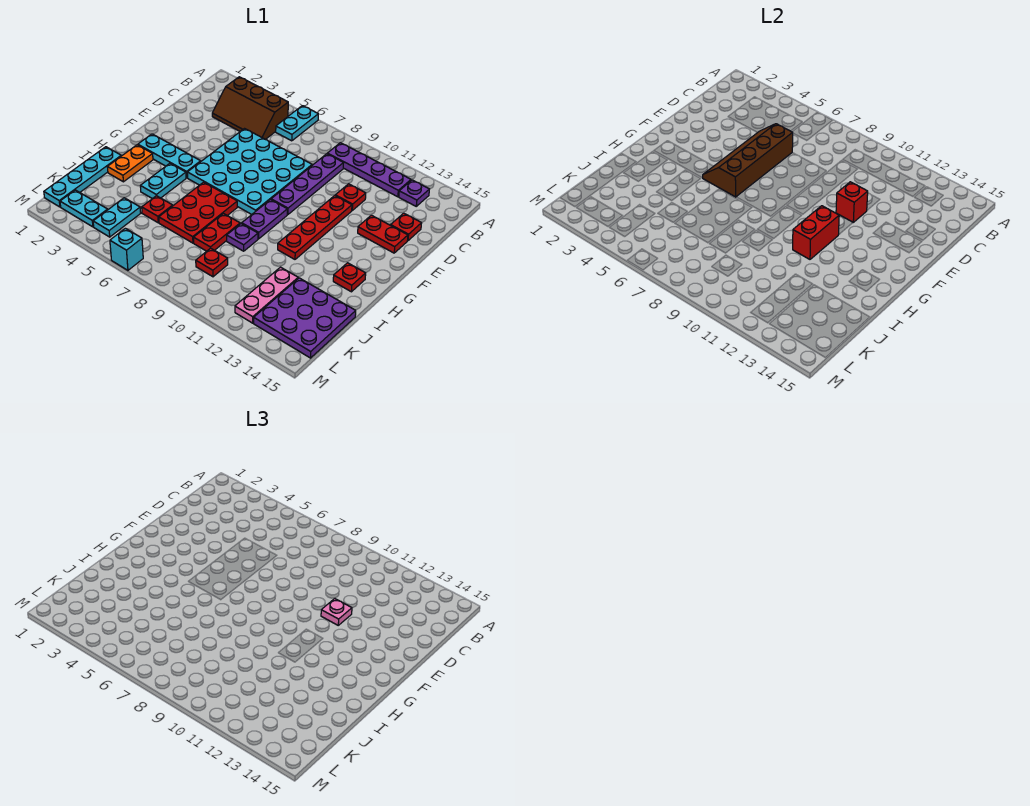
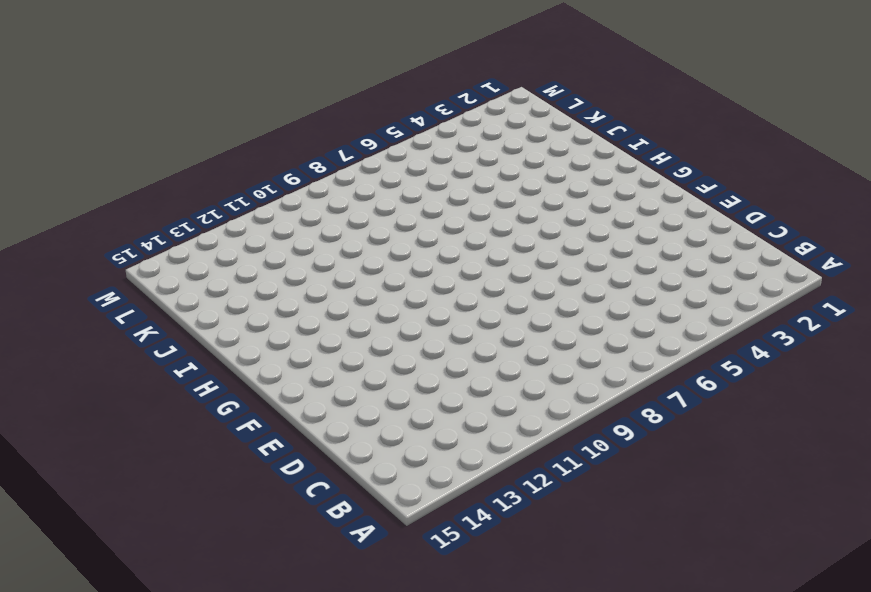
none -> cyan 1x2 plate [276,106,318,141]
none -> brown 2x3 slope [212,77,288,139]
none -> purple 1x4 plate [327,143,411,197]
none -> purple 1x1 plate [399,180,429,206]

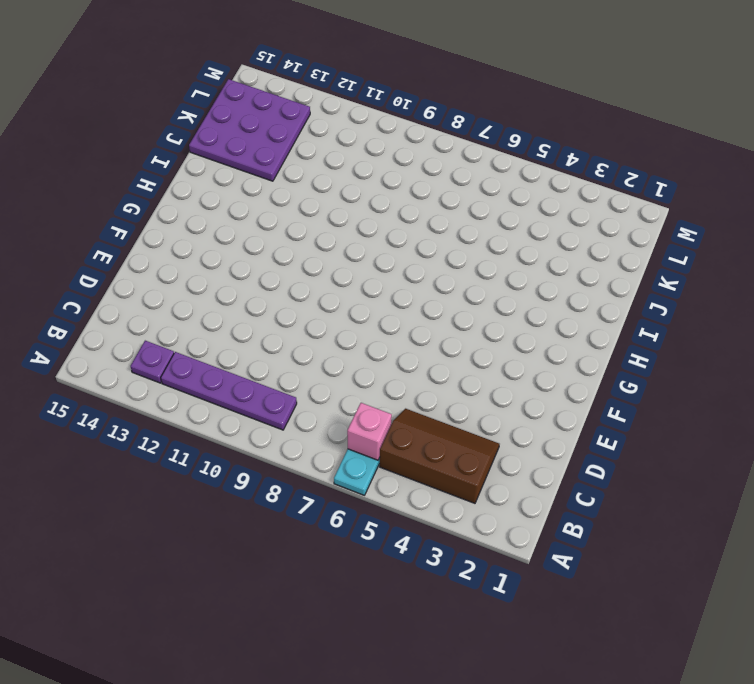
pink 1x1 brick [347,403,392,460] -> none
none -> purple 1x4 plate [271,154,343,215]
none -> cyan 4x4 plate [187,129,312,214]
none -> red 1x1 plate [335,184,366,210]
none -> red 1x1 plate [391,213,422,241]

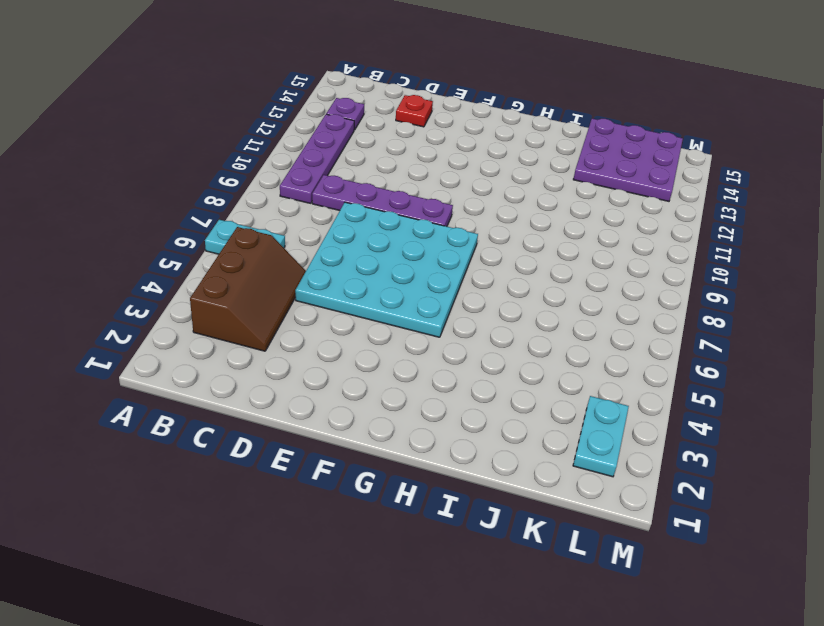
none -> red 1x1 plate [335,184,366,210]
none -> red 1x4 plate [278,196,352,259]
none -> red 1x2 plate [358,215,408,253]
none -> cyan 1x3 plate [138,134,201,178]

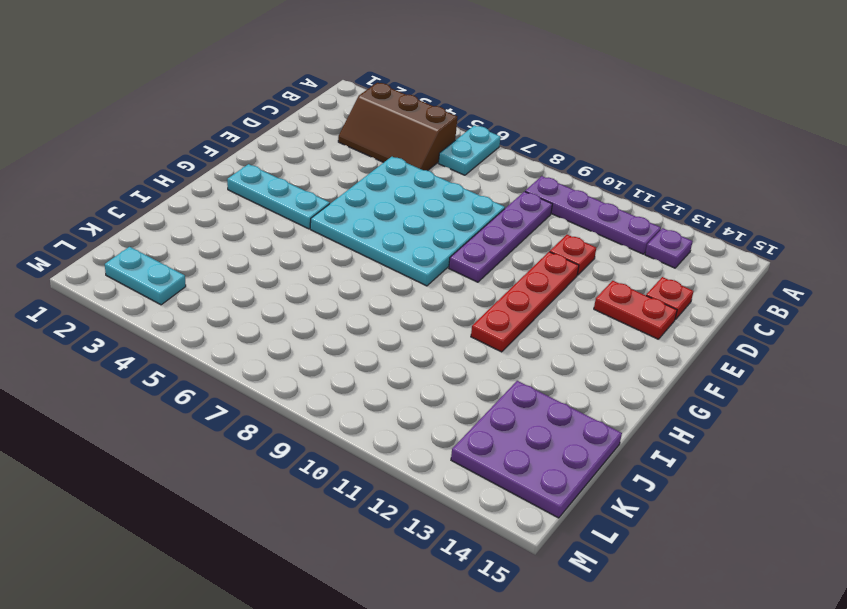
none -> purple 1x2 plate [242,200,287,239]
none -> orange 1x2 plate [107,145,153,182]
none -> cyan 1x2 plate [140,163,186,199]
none -> red 2x3 plate [159,182,237,243]

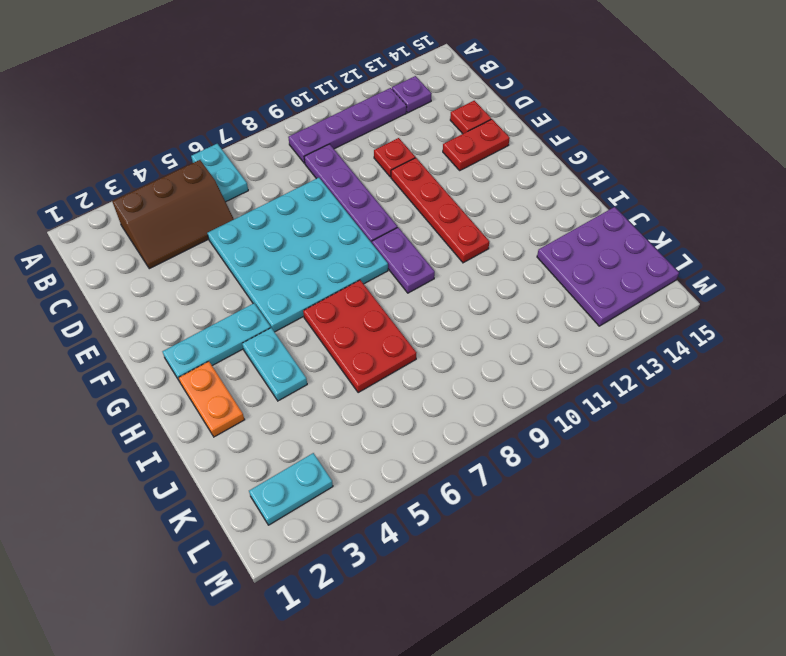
none -> red 1x1 plate [333,263,366,292]
none -> cyan 1x4 plate [44,147,121,207]
none -> red 1x2 plate [194,213,240,251]
none -> purple 1x1 plate [227,224,258,251]

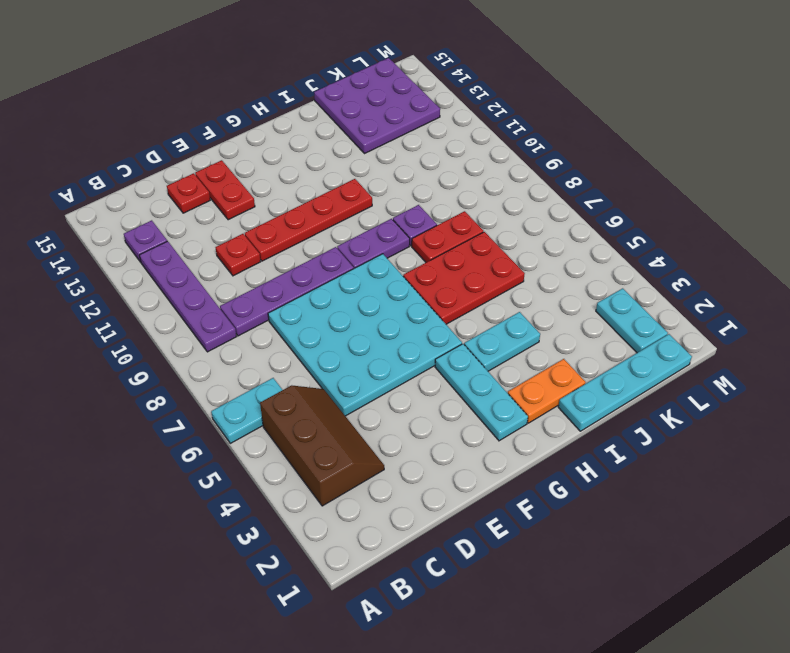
none -> red 1x1 plate [333,263,366,292]
none -> red 1x1 plate [142,196,173,223]
none -> pink 1x3 plate [235,267,298,323]
none -> cyan 1x2 plate [93,198,141,237]

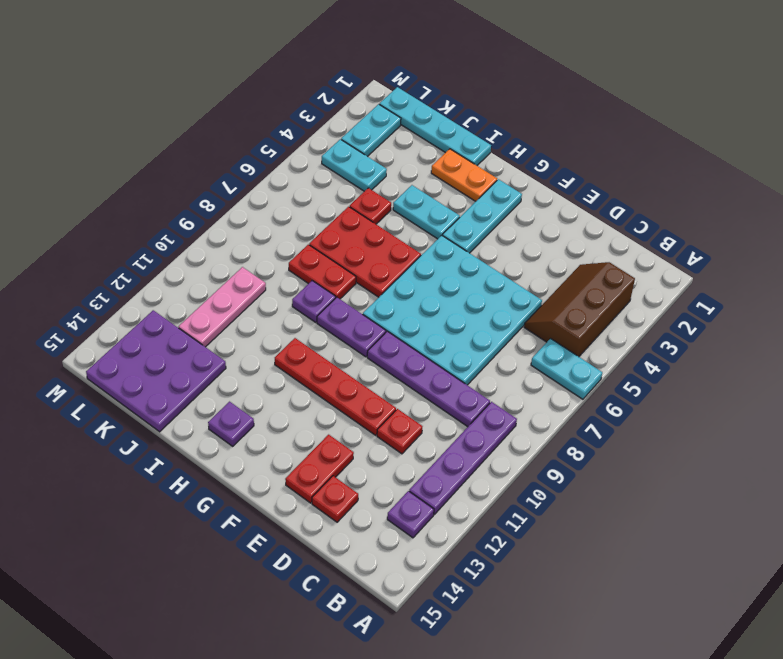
purple 1x1 plate [208,402,254,446] -> red 1x1 plate [333,263,366,292]
pink 1x3 plate [179,267,266,347] -> pink 1x3 plate turned to [235,267,298,323]
none -> red 1x1 plate [196,248,228,277]
none -> cyan 1x1 brick [110,228,143,270]
none -> brown 2x4 slope [703,124,793,197]
none -> red 1x1 brick [836,182,868,222]

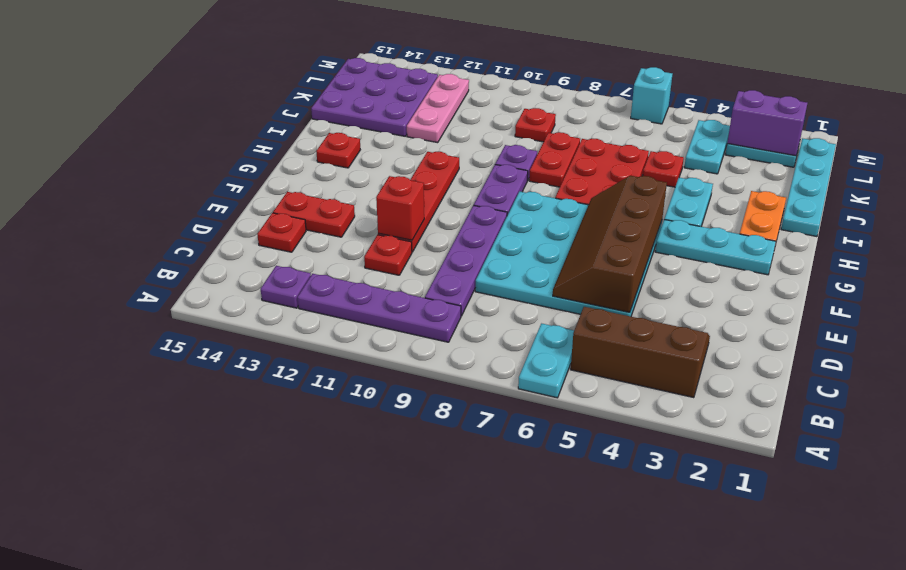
brown 2x4 slope [553,176,667,312] -> brown 2x4 slope turned to [703,124,793,197]
purple 1x2 brick [727,90,807,156] -> none
none -> red 1x2 brick [793,206,839,259]
none -> pink 1x1 plate [321,599,352,625]

